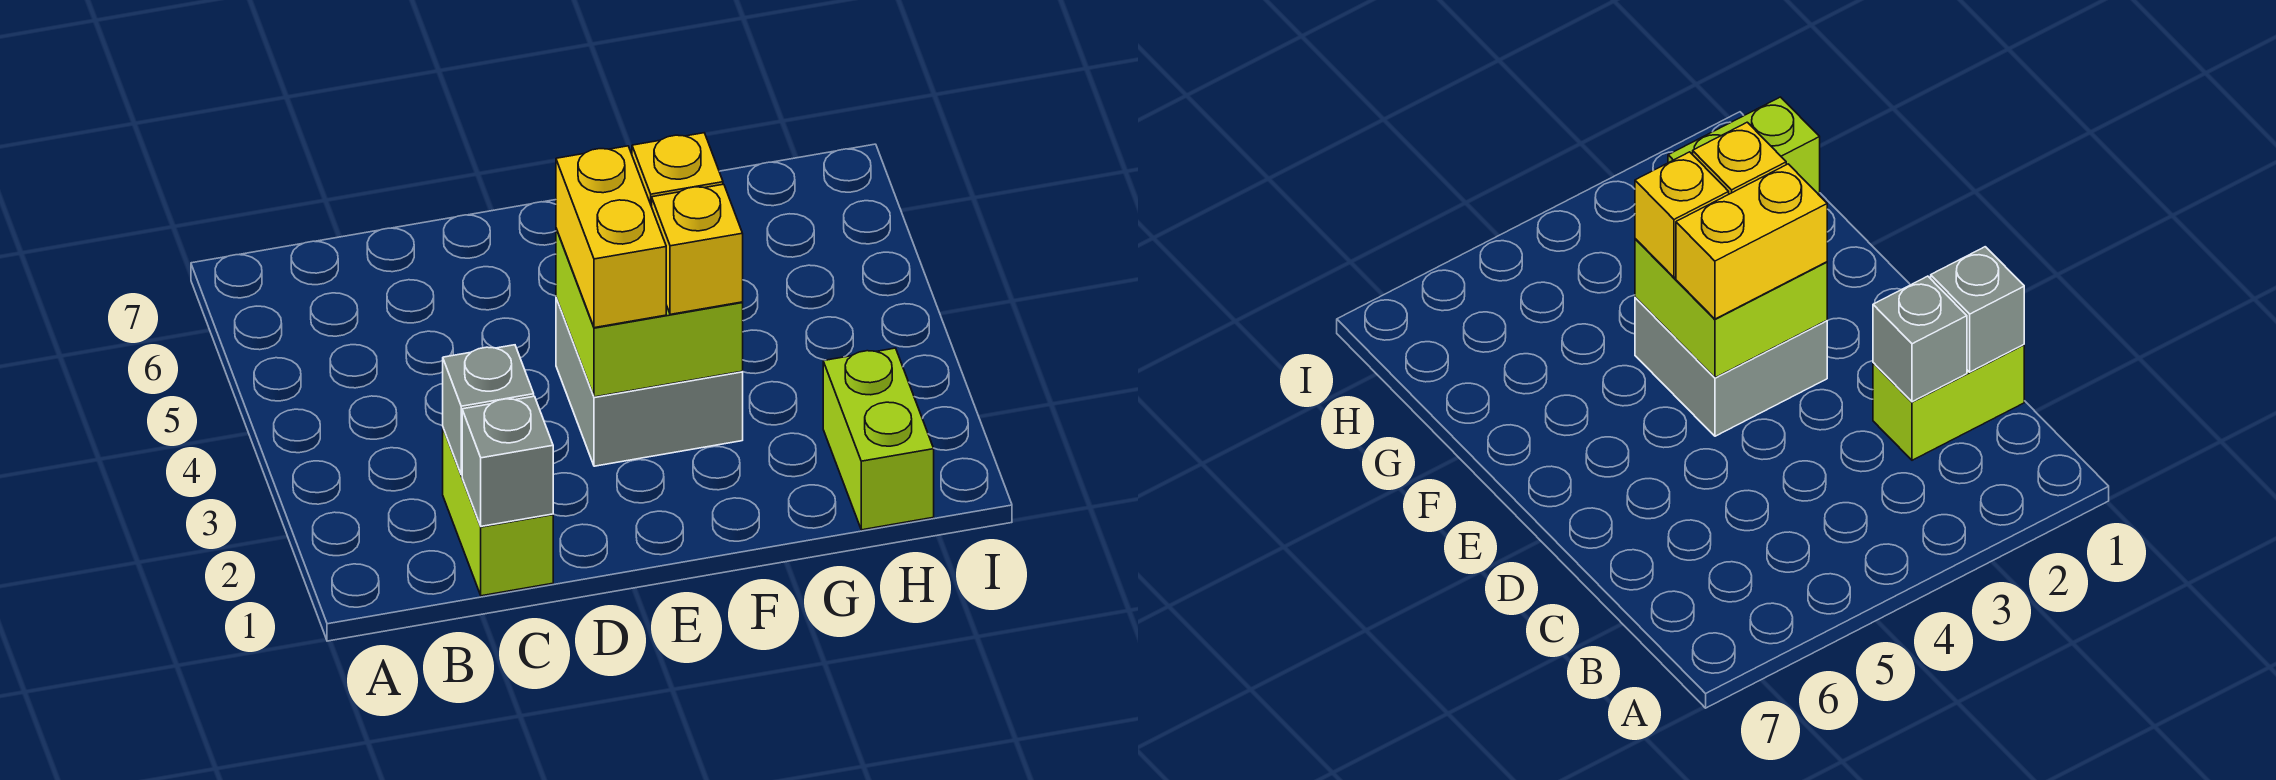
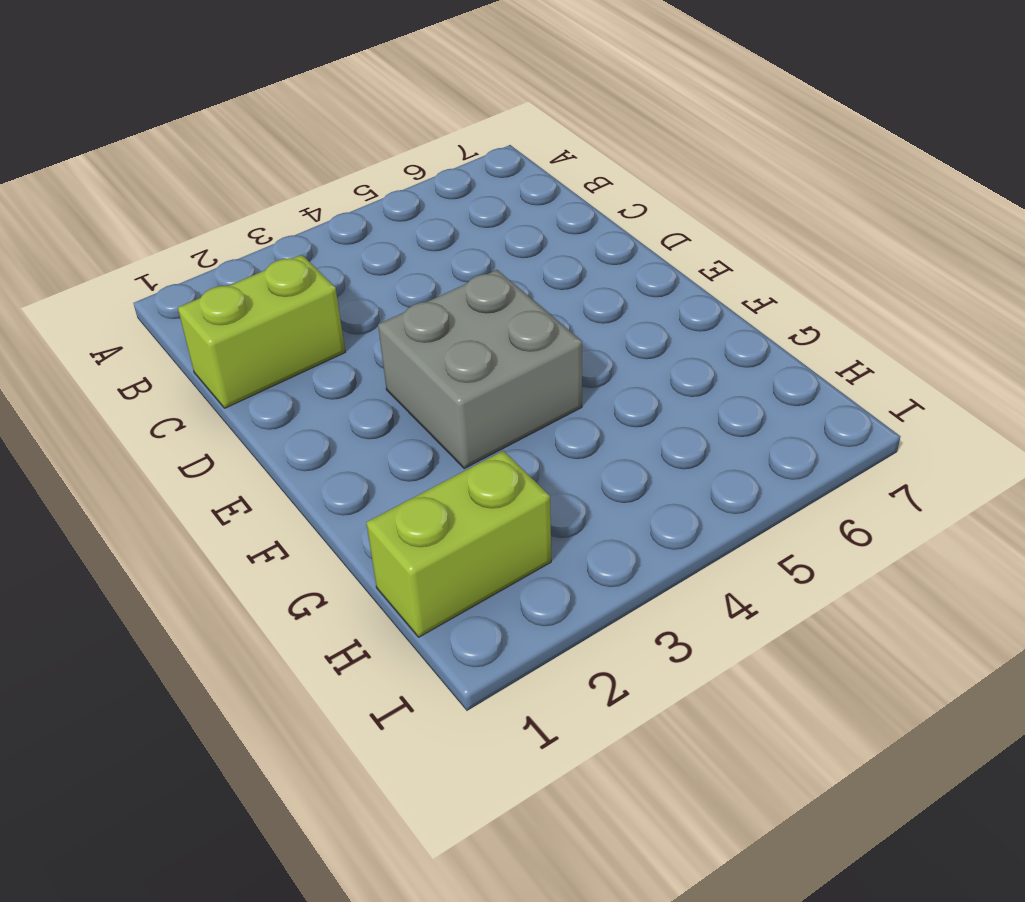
none -> grey 1x1 brick [462,396,553,526]
none -> grey 1x1 brick [443,345,534,475]

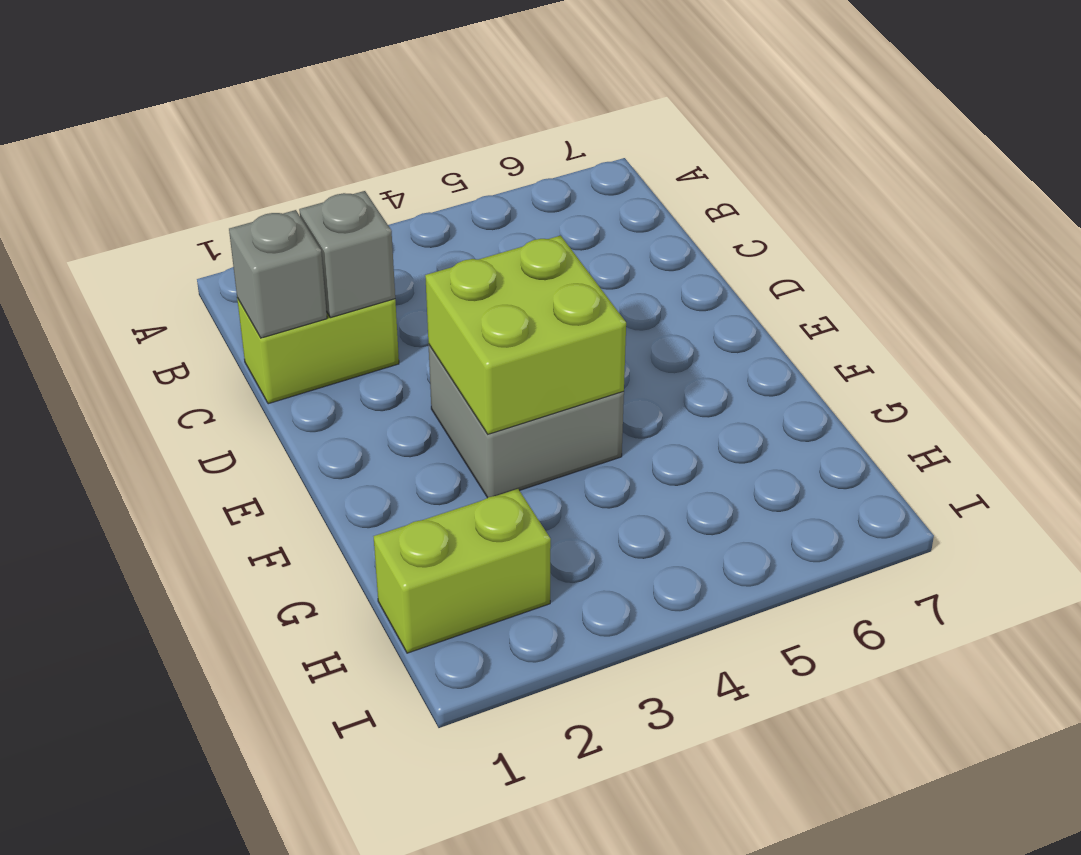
none -> yellow 1x2 brick [556,146,666,328]
none -> yellow 1x1 brick [652,184,743,314]

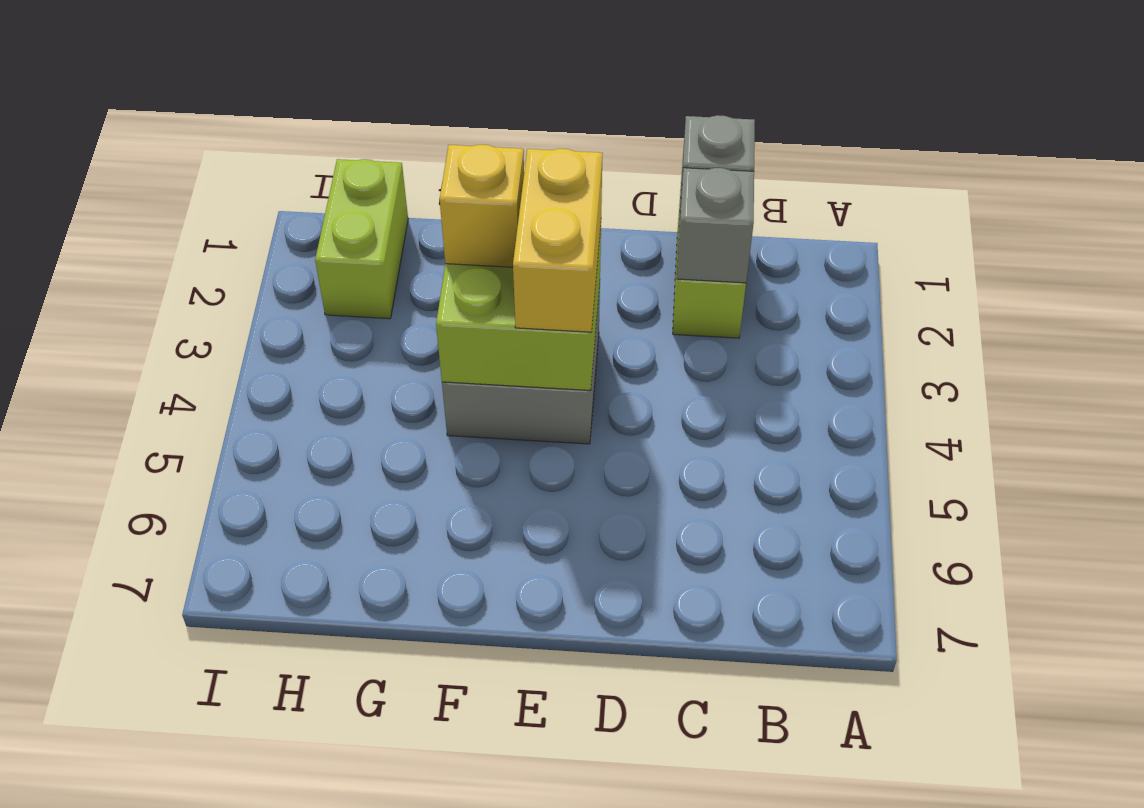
none -> yellow 1x1 brick [632,133,723,207]

